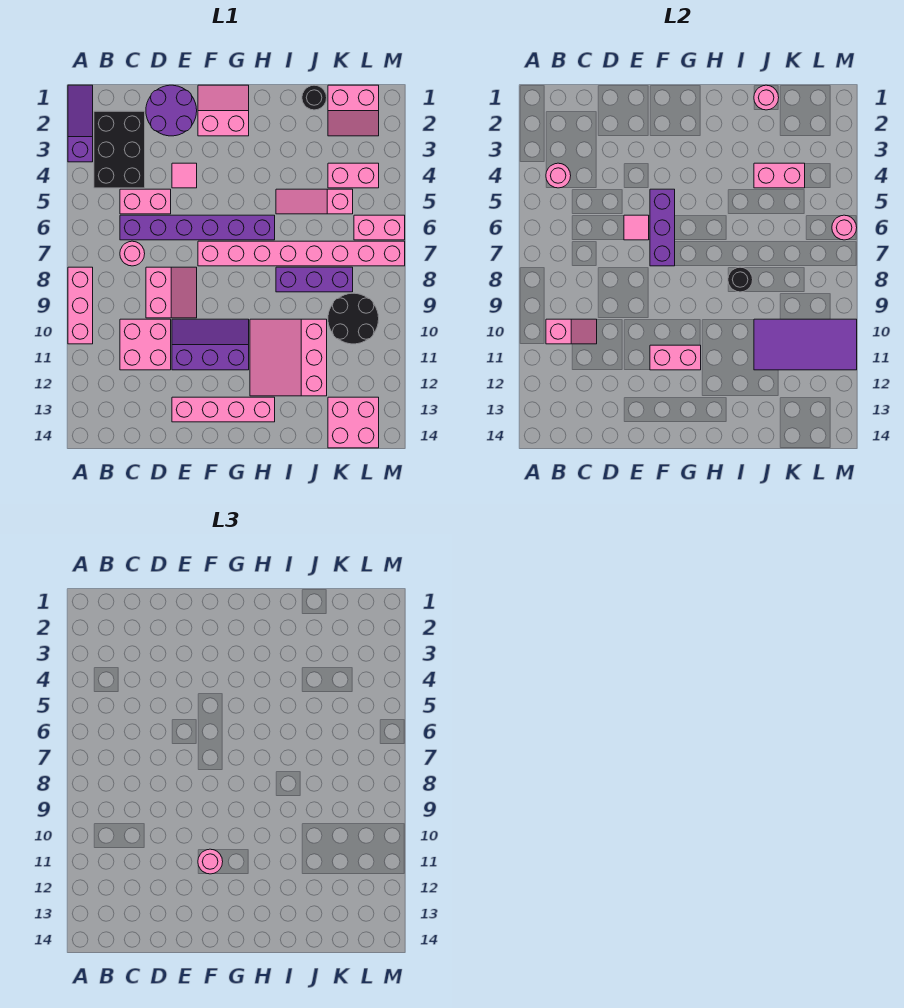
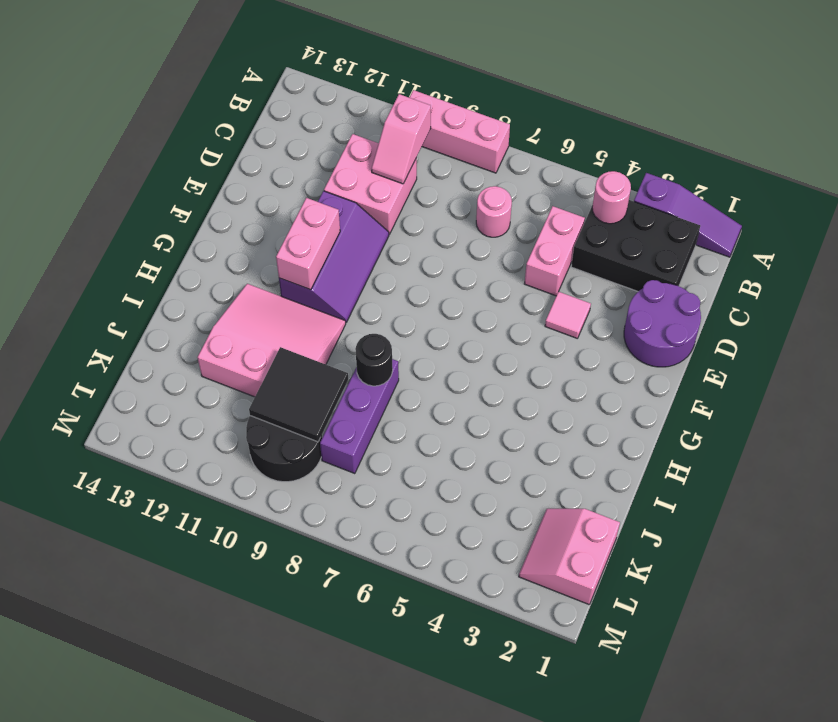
black 2x2 tile [249,347,348,442] -> purple 2x4 tile [754,319,857,370]
none -> purple 1x6 brick [120,215,275,240]
none -> pink 2x2 slope [146,267,197,318]
none -> pink 1x4 brick [172,397,275,422]
none -> pink 2x2 slope [198,85,249,136]

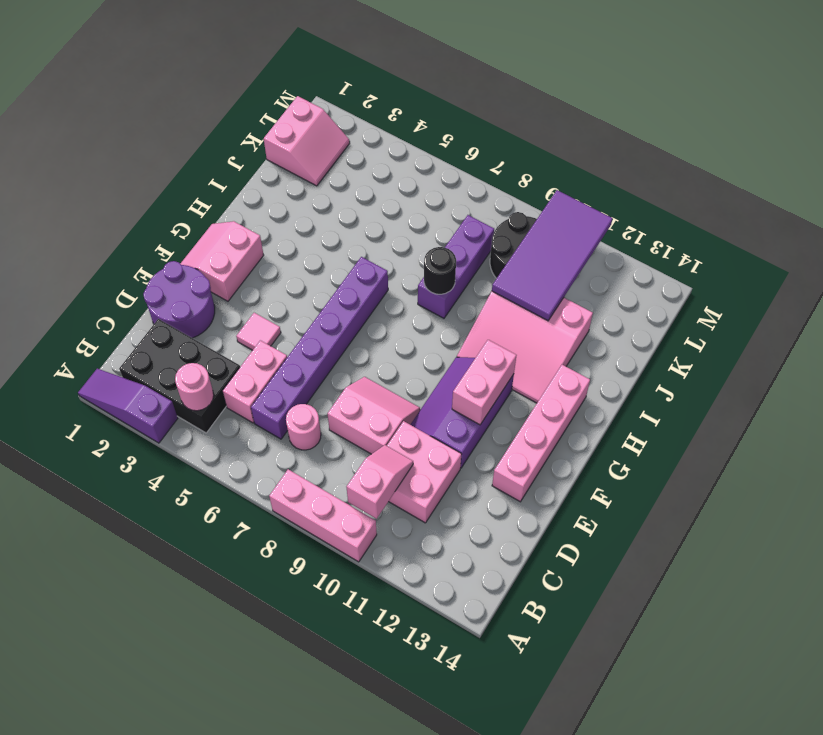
none -> pink 1x8 brick [198,241,405,266]
none -> pink 1x3 slope [276,189,353,214]
none -> black 1x1 round brick [302,85,327,110]
none -> pink 1x2 brick [328,163,379,188]

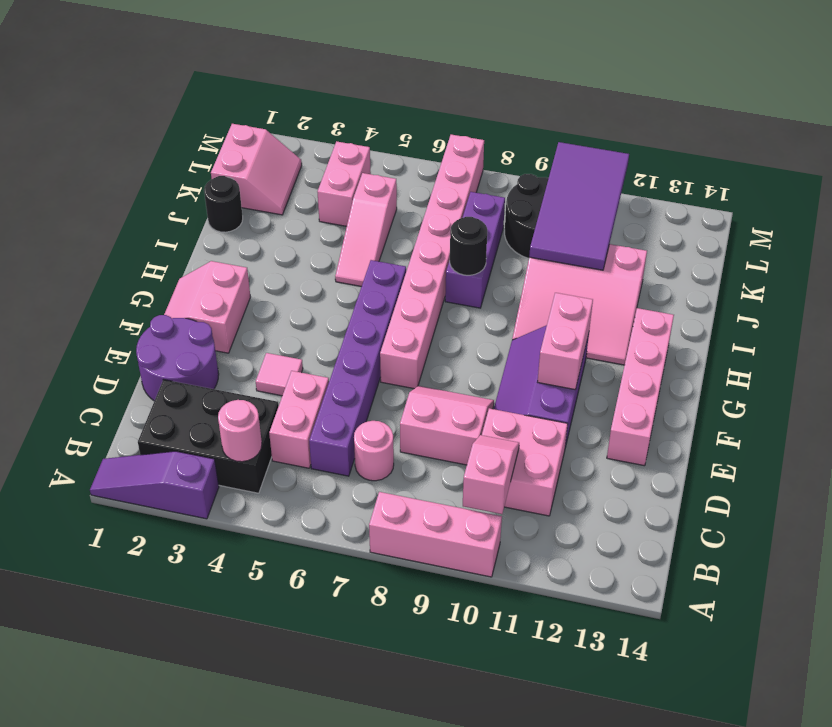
none -> pink 2x2 brick [328,397,379,448]
none -> pink 1x2 brick [354,215,405,240]
none -> pink 1x1 tile [624,215,649,240]
none -> purple 1x3 brick [650,189,675,266]

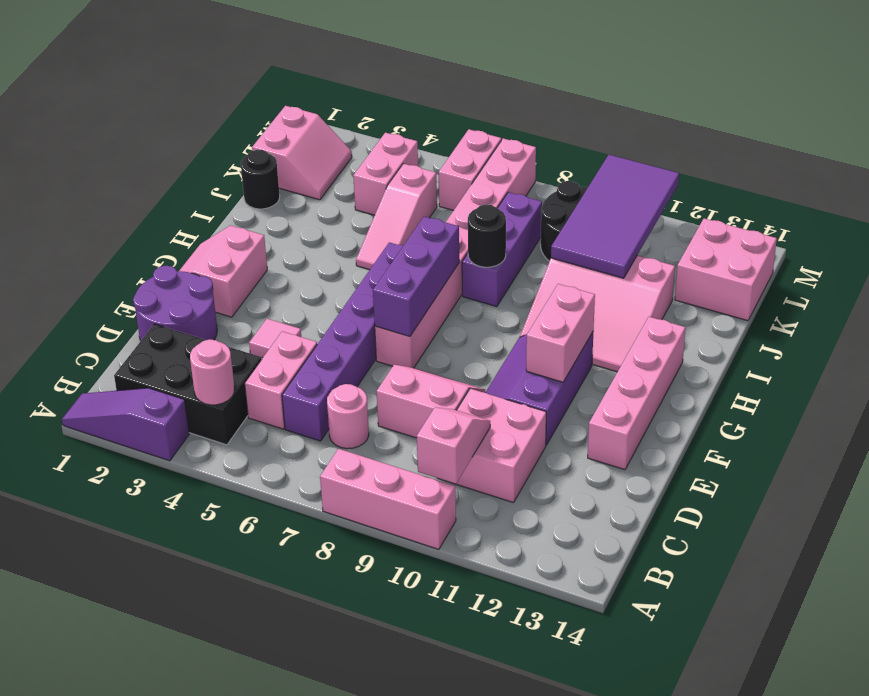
purple 1x3 brick [373,217,459,337] -> purple 1x3 brick turned to [650,189,675,266]
none -> pink 1x1 tile [624,215,649,240]
none -> pink 1x1 round brick [754,85,779,110]
none -> pink 1x2 brick [754,163,805,188]
none -> pink 1x1 round brick [832,215,857,240]

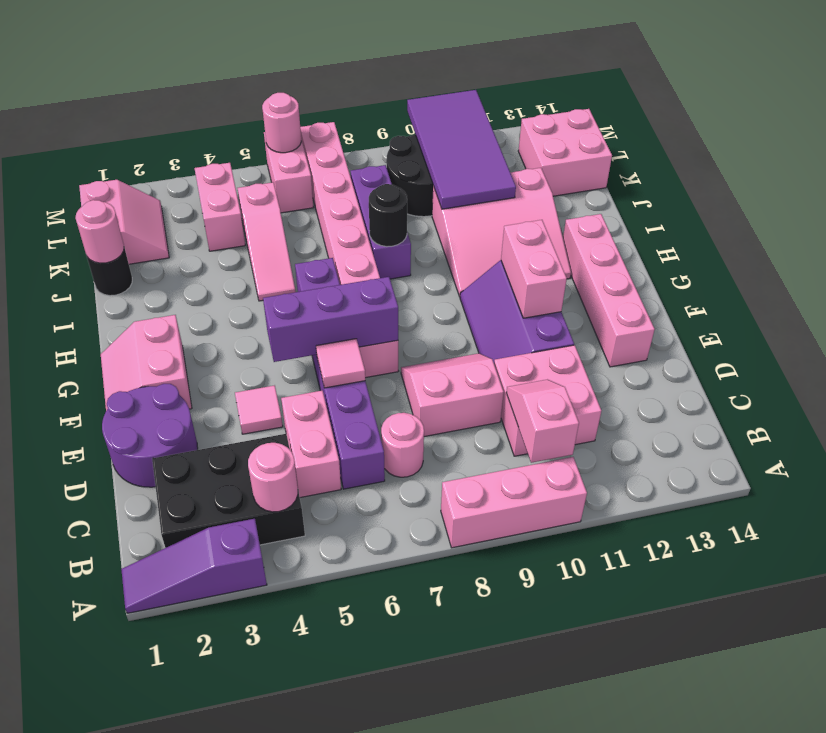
none -> pink 1x2 brick [754,163,805,188]
none -> pink 1x1 round brick [198,849,223,874]

